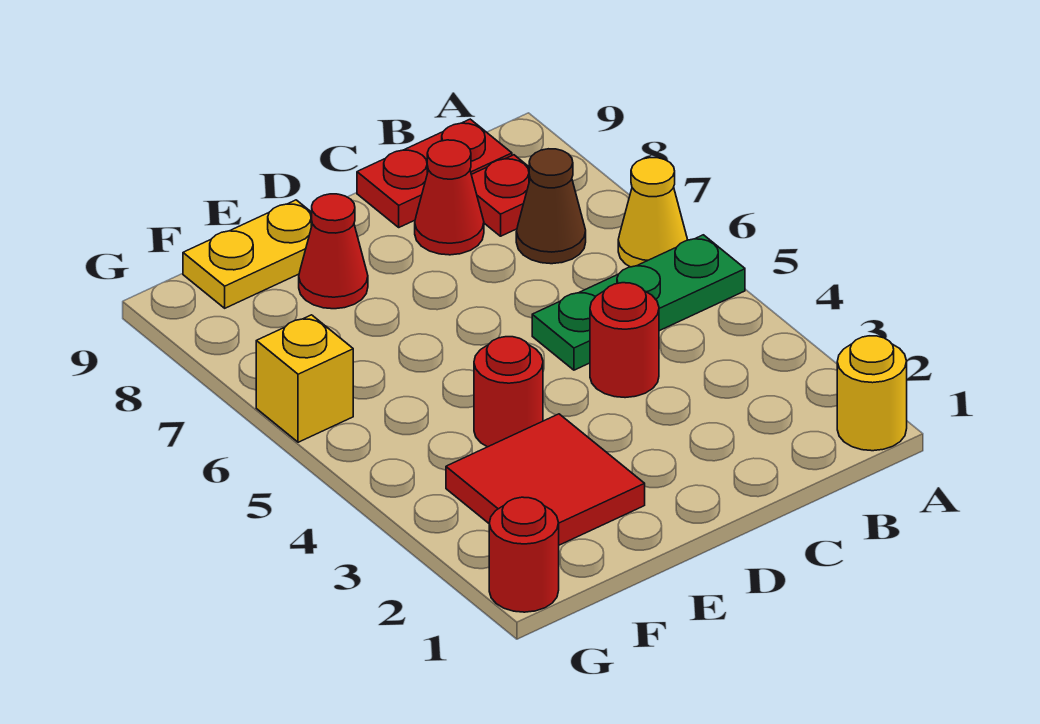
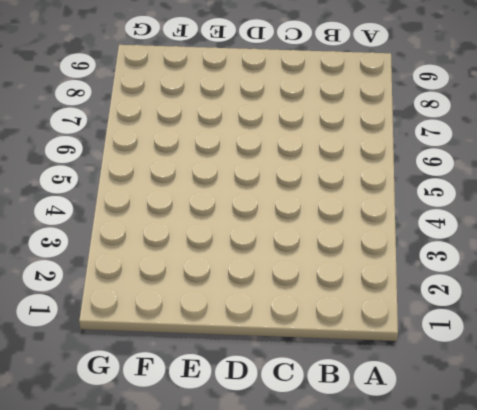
none -> yellow 1x1 round brick [837,336,907,451]
none -> green 1x3 plate [532,235,745,370]
none -> yellow 1x1 cone [618,158,687,267]

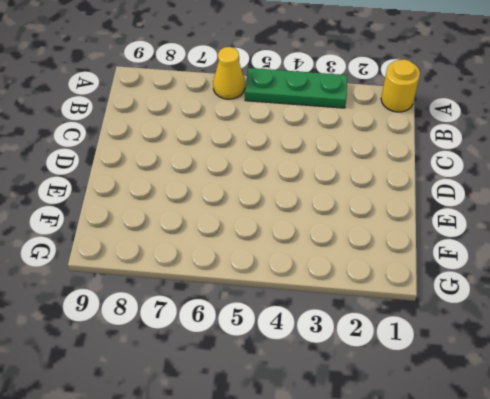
green 1x3 plate [245,68,347,108] -> green 1x3 plate turned to [532,235,745,370]
none -> brown 1x1 cone [516,149,586,264]
none -> red 1x1 plate [471,155,530,236]
none -> red 1x2 plate [357,119,512,227]

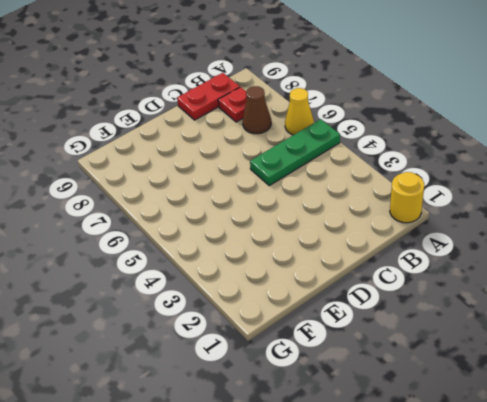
none -> red 1x1 round brick [590,283,659,398]
none -> red 1x1 cone [415,140,484,255]
none -> red 2x2 tile [446,414,645,545]

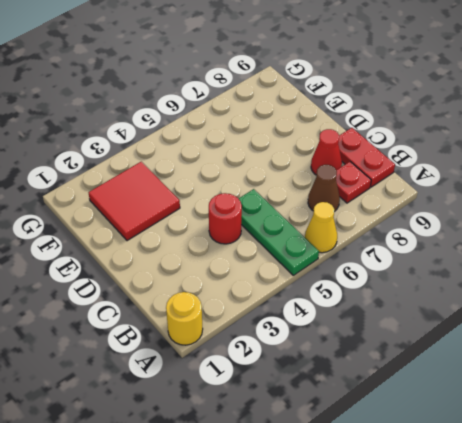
none -> red 1x1 round brick [474,337,543,447]
none -> red 1x1 cone [299,194,368,309]
none -> yellow 1x2 plate [183,200,312,308]

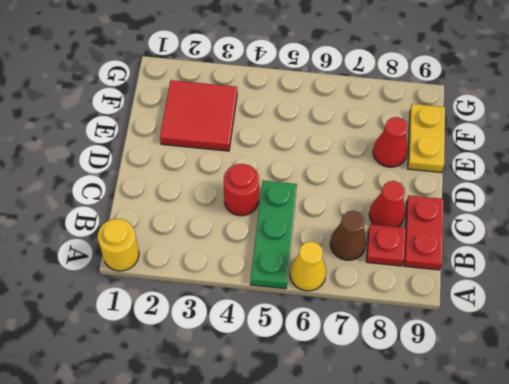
none -> red 1x1 round brick [474,337,543,447]
none -> red 1x1 round brick [489,497,559,612]
none -> yellow 1x1 brick [256,315,353,442]

